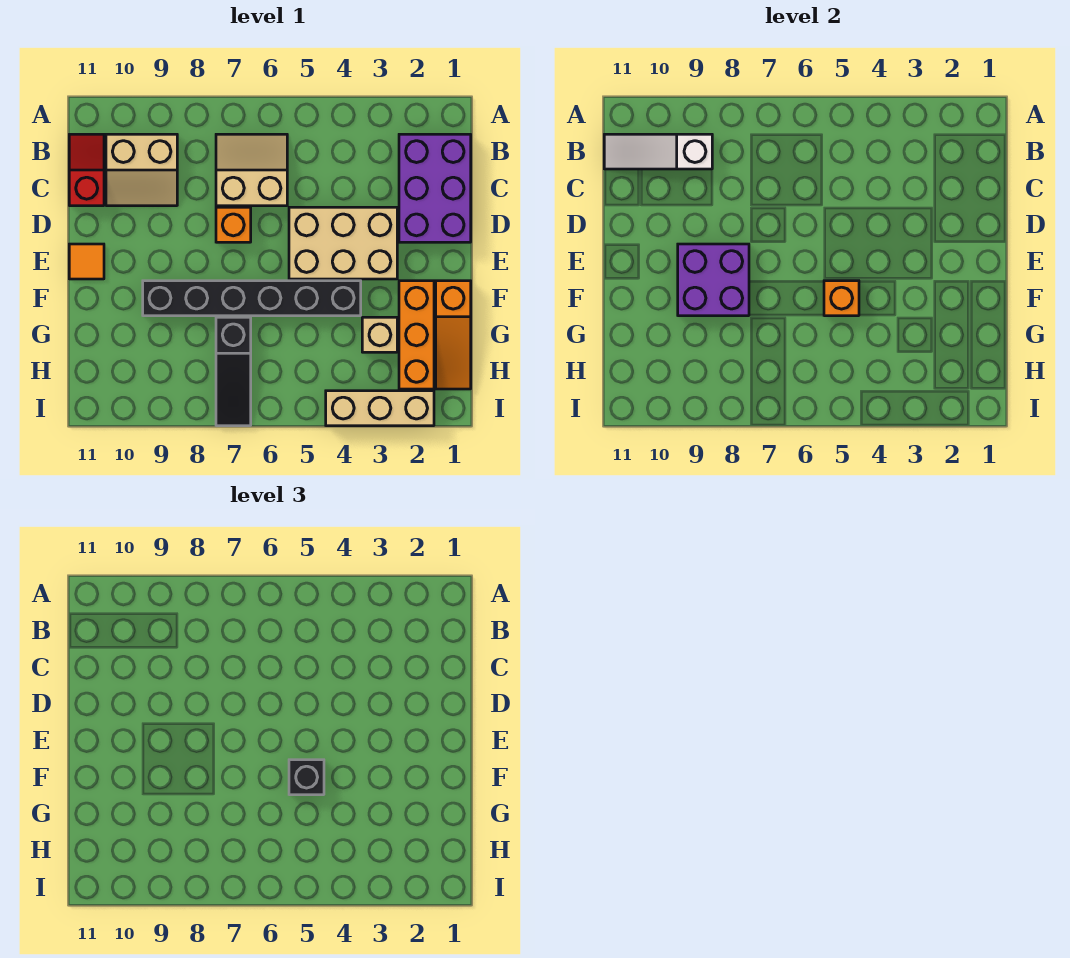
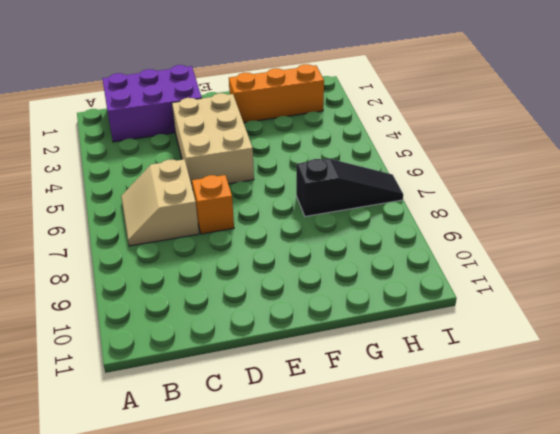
none -> tan 2x2 slope [106,134,177,206]
none -> red 1x2 slope [69,134,104,206]
none -> orange 1x1 tile [69,244,104,279]

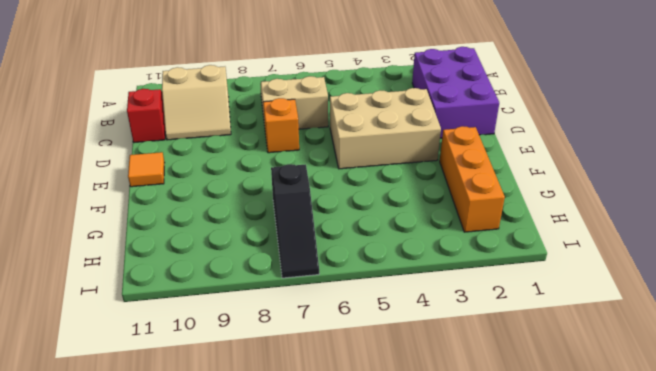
none -> orange 1x3 slope [436,281,471,389]
none -> black 1x6 brick [143,281,361,316]
none -> tan 1x1 brick [362,317,397,352]

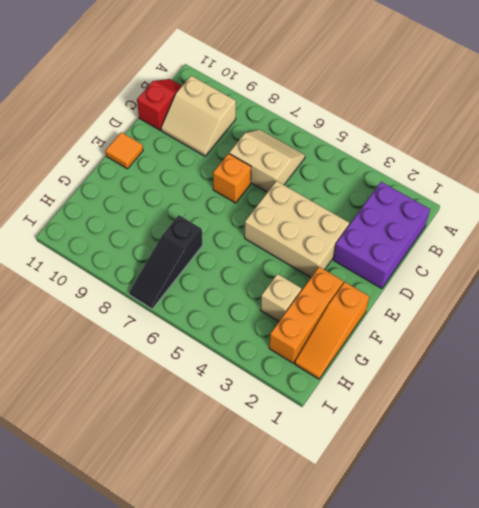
none -> black 1x6 brick [143,281,361,316]
none -> tan 1x3 brick [326,391,434,426]
none -> white 1x3 slope [604,134,712,169]

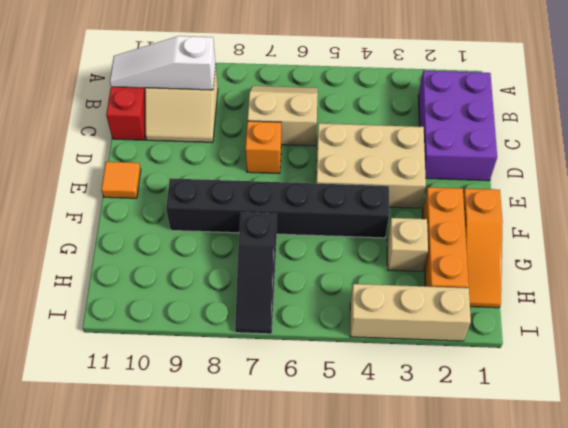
none -> purple 2x2 brick [678,244,749,316]
none -> orange 1x1 brick [824,281,859,316]
none -> black 1x1 brick [289,760,324,795]

